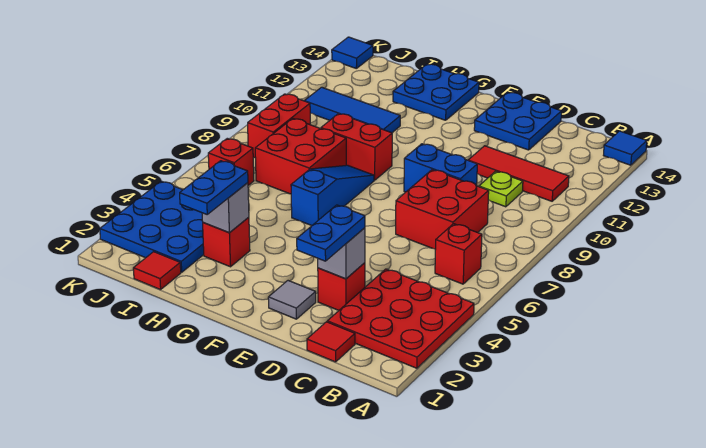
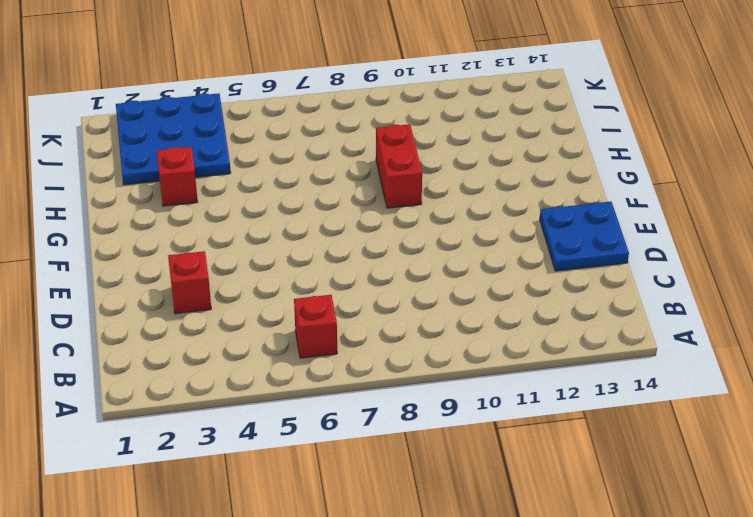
none -> red 3x3 plate [327,269,474,368]
none -> blue 1x1 tile [603,131,647,165]
none -> red 1x3 tile [469,146,569,201]

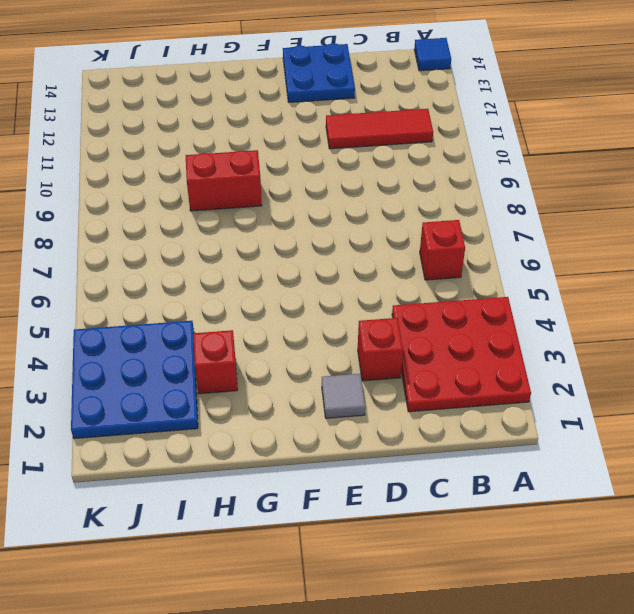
none -> red 1x1 tile [307,322,355,362]
none -> red 2x2 brick [396,170,489,250]
none -> lime 1x1 plate [479,171,523,207]

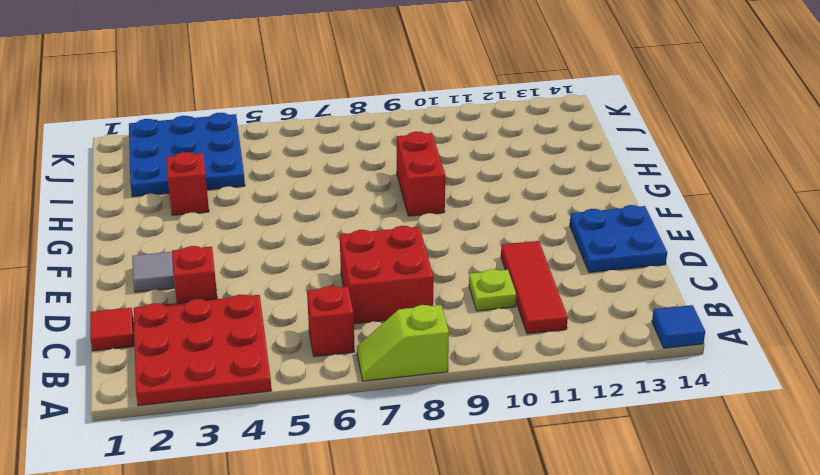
lime 1x2 slope [357,305,449,381] -> none
none -> blue 1x2 brick [404,144,477,192]
none -> blue 1x3 slope [291,165,374,226]
none -> blue 2x2 plate [393,64,479,120]

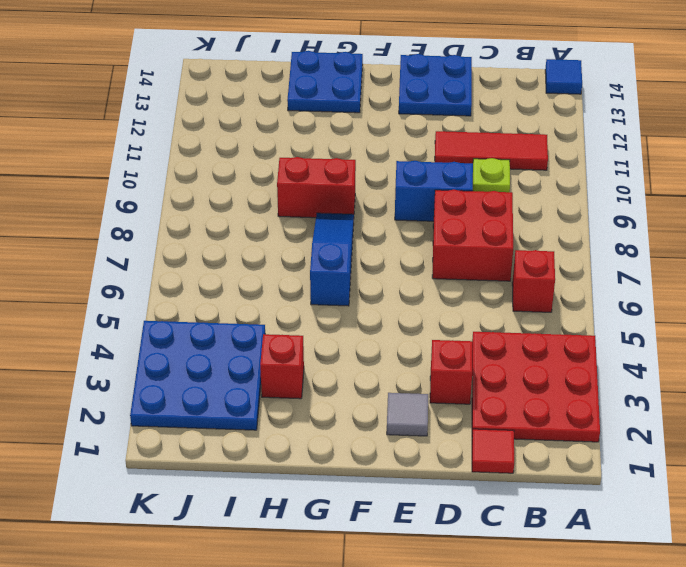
none -> red 2x2 brick [255,119,346,194]
none -> blue 1x3 tile [305,87,400,133]
none -> red 1x1 tile [133,252,181,290]

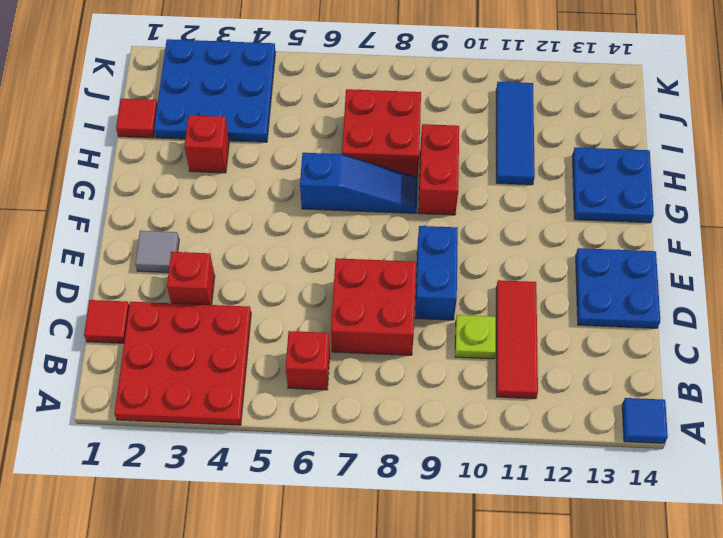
none -> red 1x1 brick [208,138,254,185]
none -> red 1x2 brick [248,94,310,158]
none -> blue 1x1 tile [332,37,373,68]

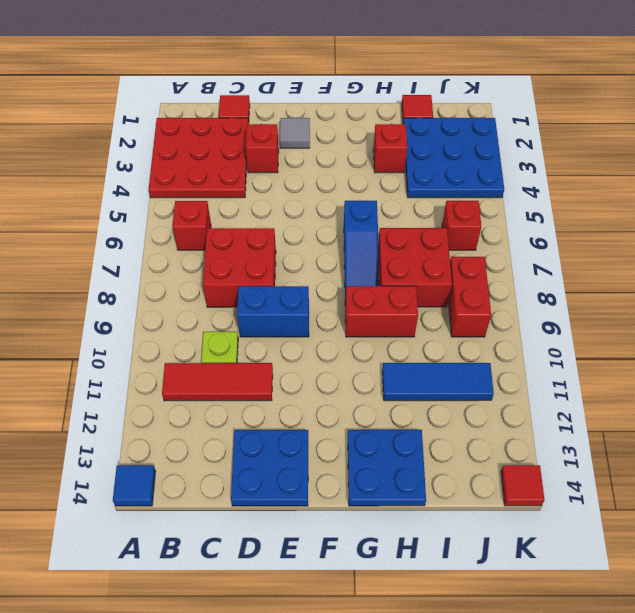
red 1x1 tile [501,465,544,506] -> blue 1x1 tile [332,37,373,68]
none -> grey 1x1 brick [318,228,365,279]
none -> grey 1x1 brick [202,183,249,233]
none -> blue 1x2 plate [297,205,365,261]

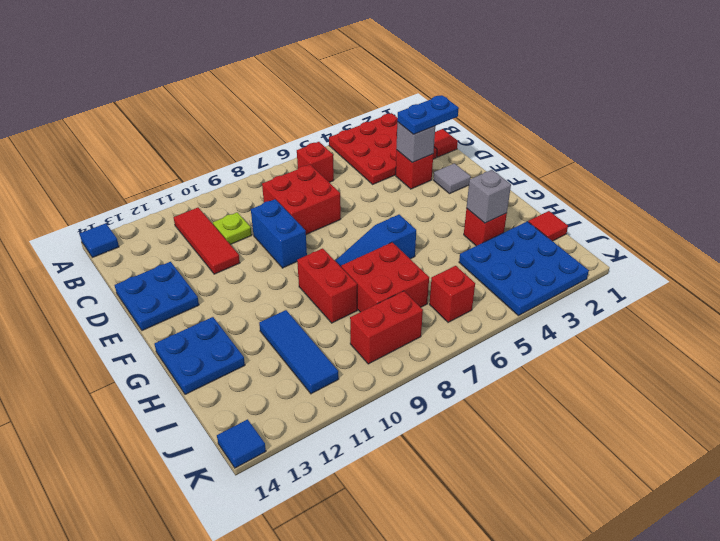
none -> blue 1x2 plate [180,161,248,214]

